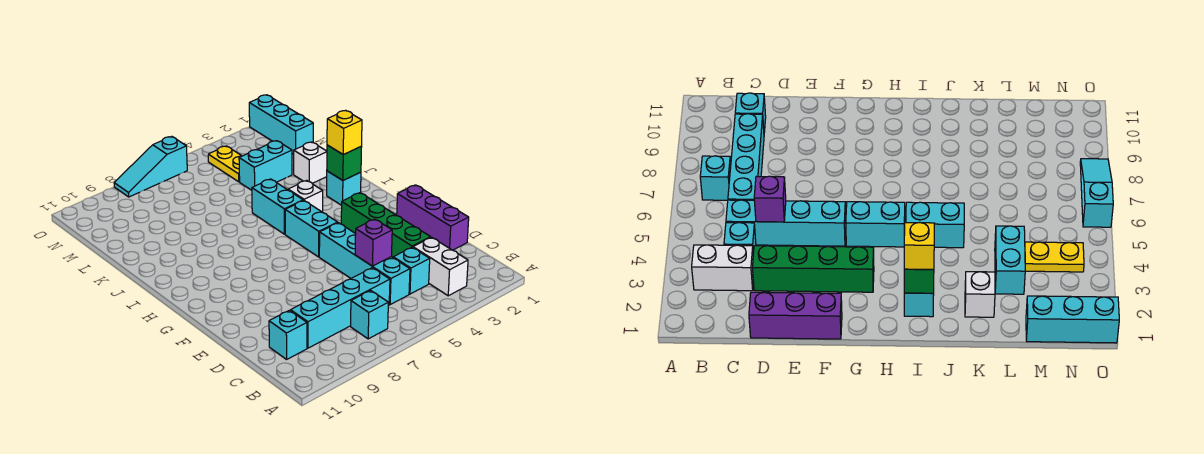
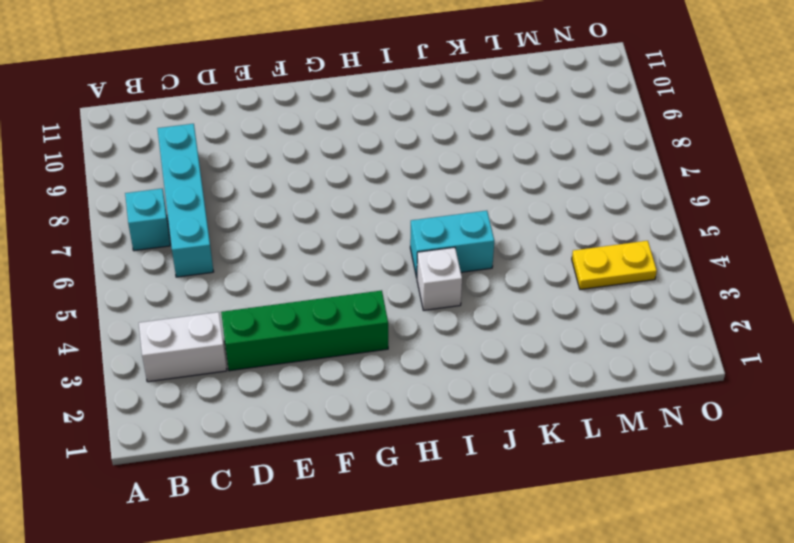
none -> cyan 1x1 brick [393,247,430,294]
none -> cyan 1x4 brick [319,223,410,304]
none -> cyan 1x1 brick [269,310,307,359]

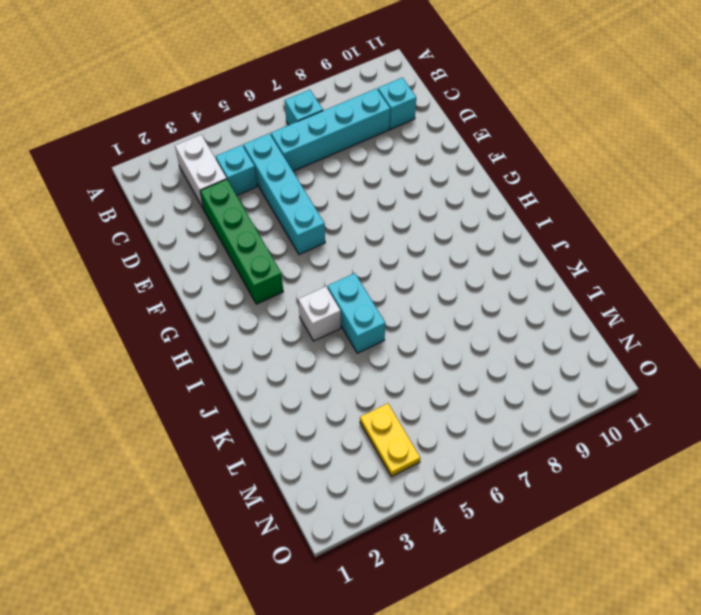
none -> purple 1x3 brick [397,185,469,250]
none -> cyan 1x2 brick [285,200,338,257]
none -> cyan 1x1 brick [327,171,361,205]

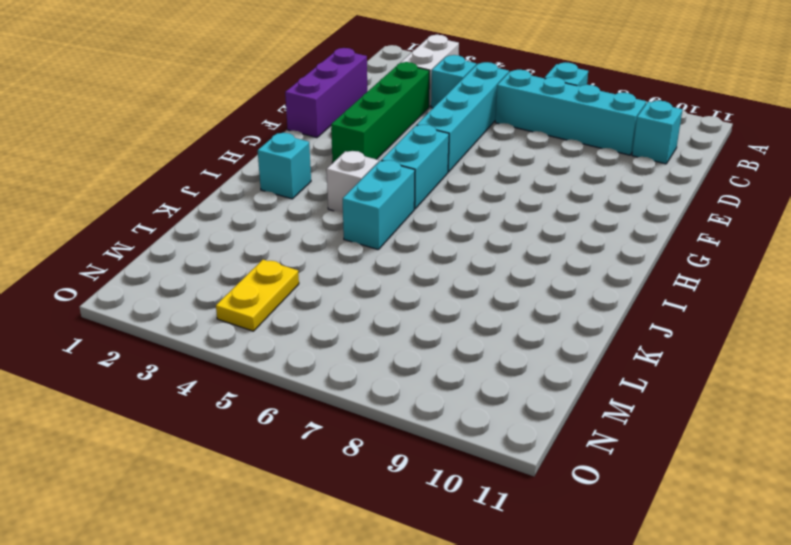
none -> white 1x1 brick [294,142,327,183]
none -> cyan 1x2 brick [239,141,292,190]
none -> cyan 1x3 brick [249,95,313,154]

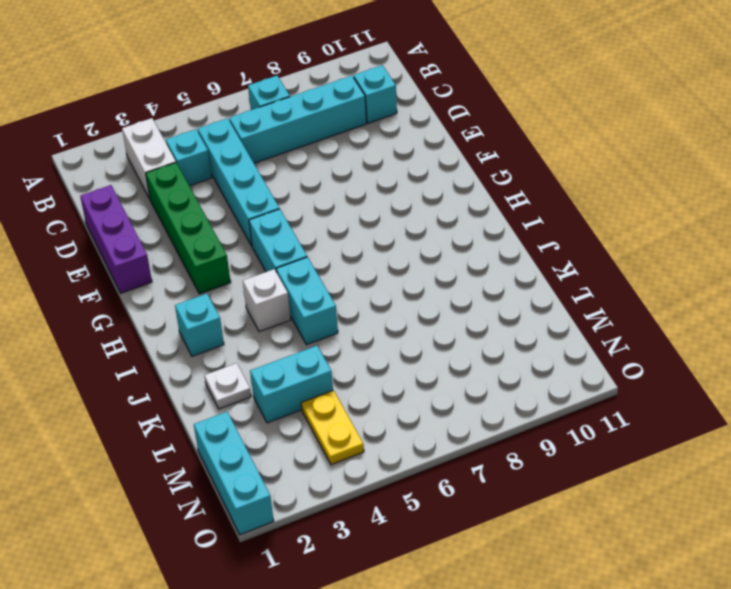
white 1x1 plate [204,363,251,409] -> white 1x1 brick [294,142,327,183]
none -> cyan 1x3 slope [114,136,187,197]
none -> purple 1x1 brick [355,219,392,266]
none -> green 1x1 brick [327,145,362,180]

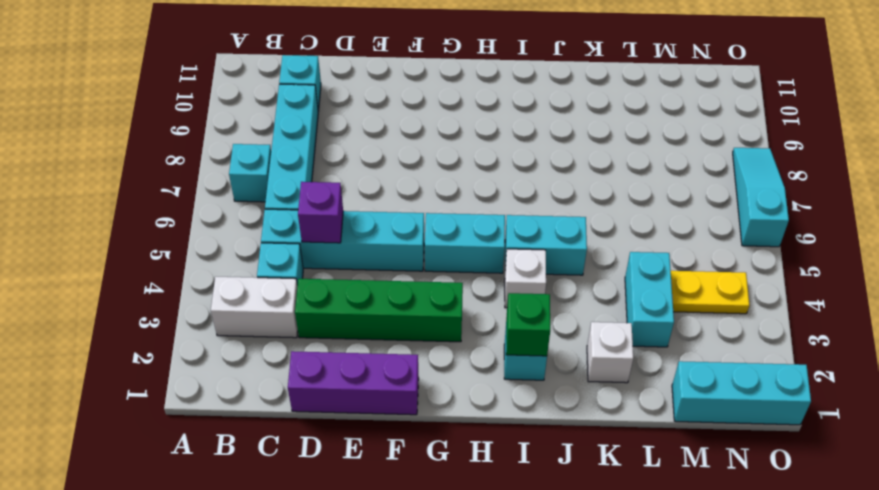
none -> yellow 1x1 brick [327,111,362,155]

